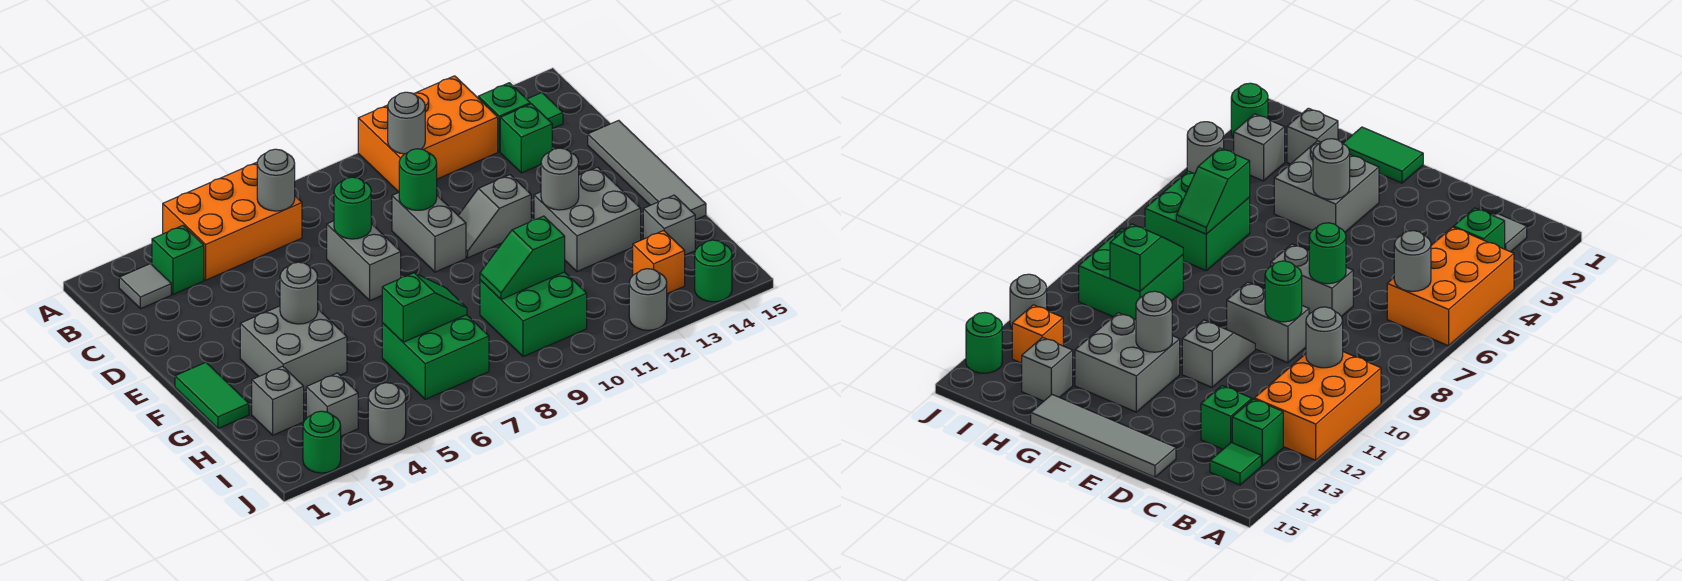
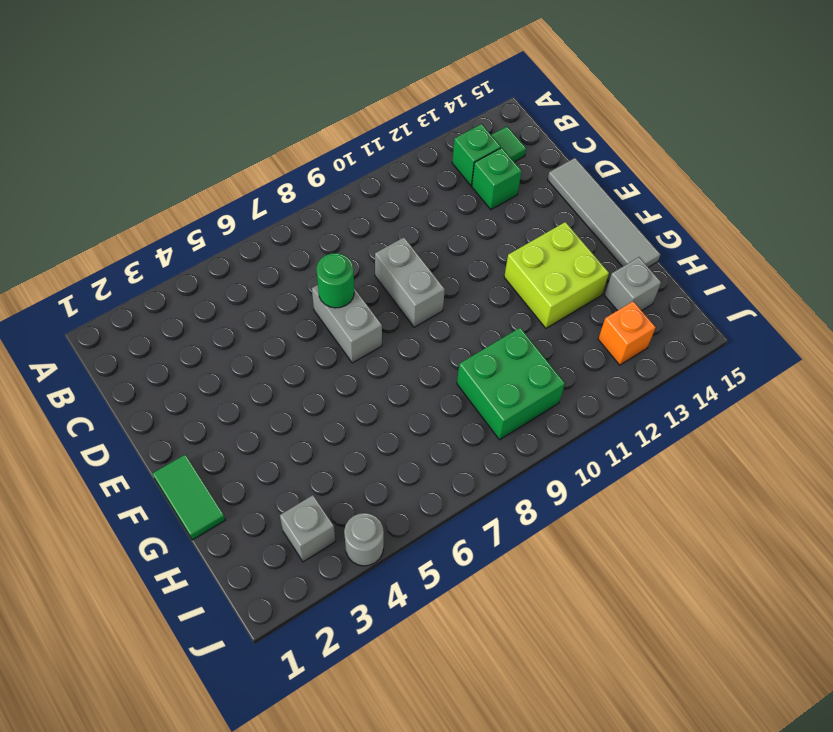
lime 2x2 brick [504,222,609,328] -> grey 2x2 brick [534,167,641,271]
none -> orange 2x3 brick [163,162,302,280]
none -> orange 2x3 brick [358,76,498,192]
none -> grey 1x1 tile [119,264,171,309]
none -> green 1x1 brick [152,226,204,294]

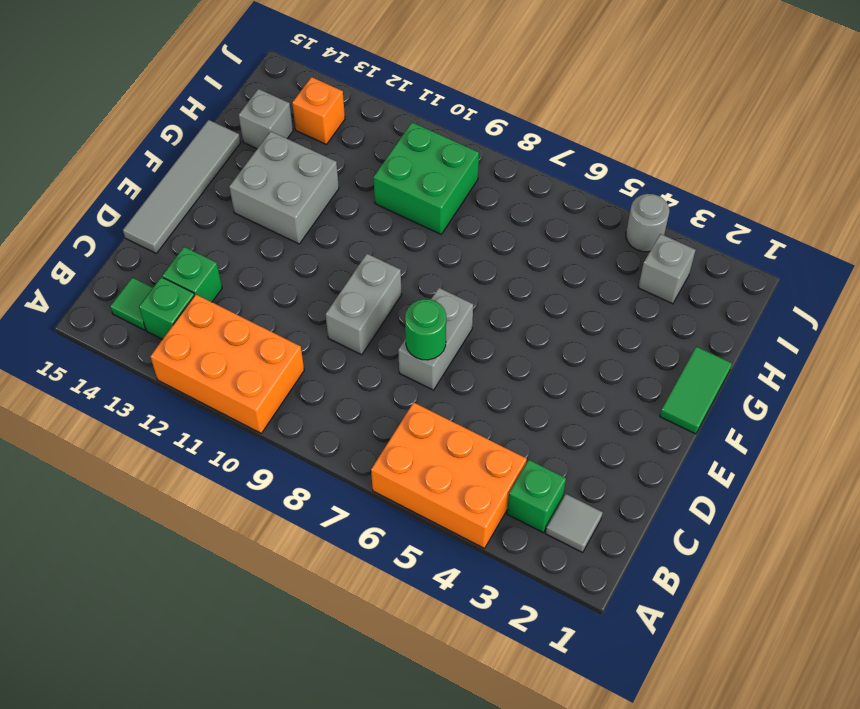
none -> grey 1x2 slope [458,175,531,258]
none -> grey 2x2 brick [240,306,347,391]
none -> grey 1x1 brick [252,366,304,435]
none -> green 2x2 brick [382,315,489,399]

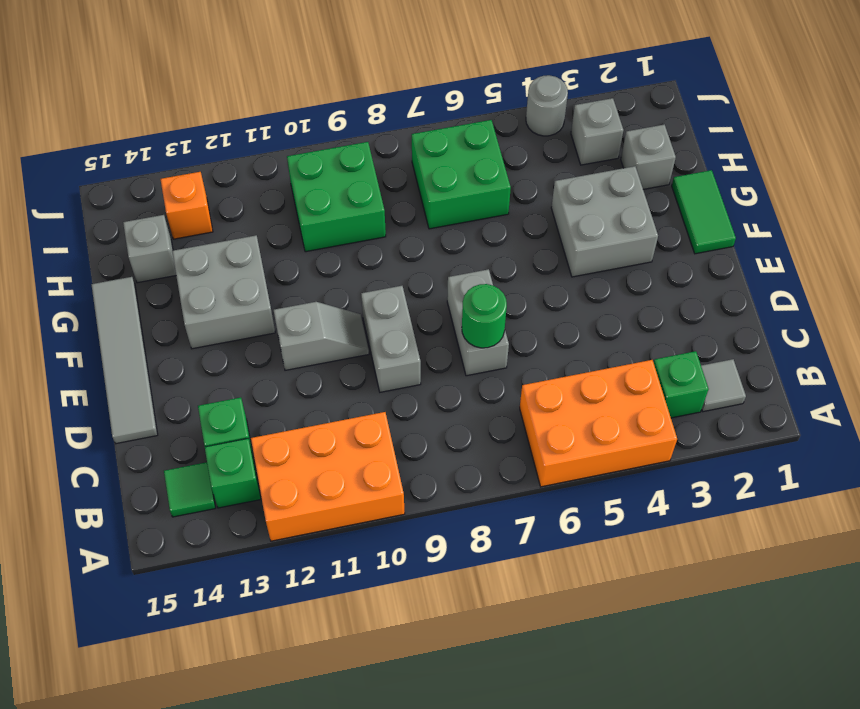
none -> green 1x1 round brick [303,411,341,473]
none -> grey 1x1 round brick [629,269,667,330]
none -> green 1x1 round brick [695,240,732,302]
none -> grey 1x1 round brick [257,149,295,211]

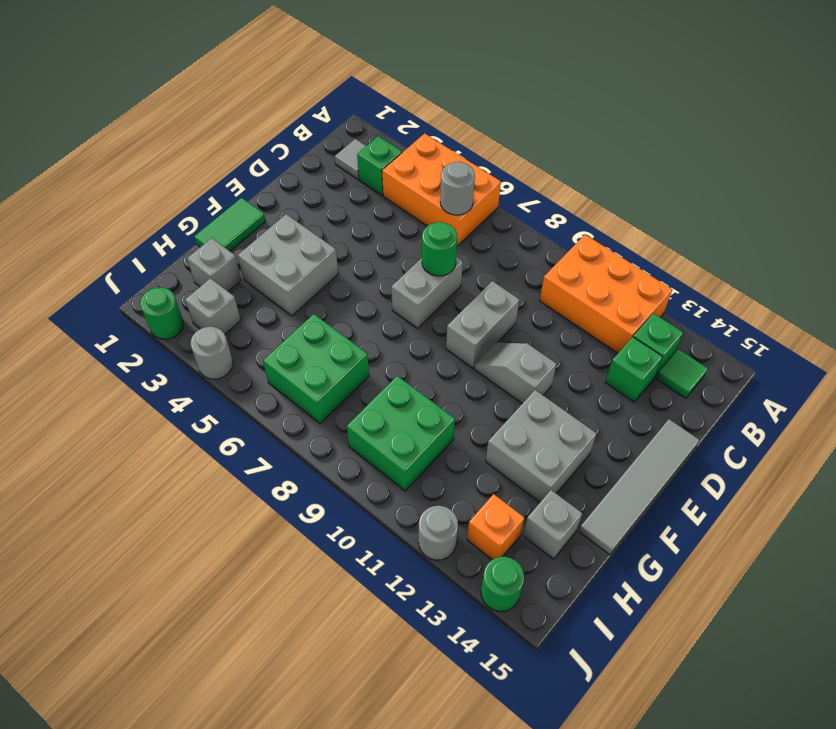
none -> grey 1x1 round brick [388,92,425,154]
none -> green 1x1 round brick [399,149,437,210]
none -> grey 1x1 round brick [280,262,318,324]
none -> grey 1x1 round brick [541,148,579,210]

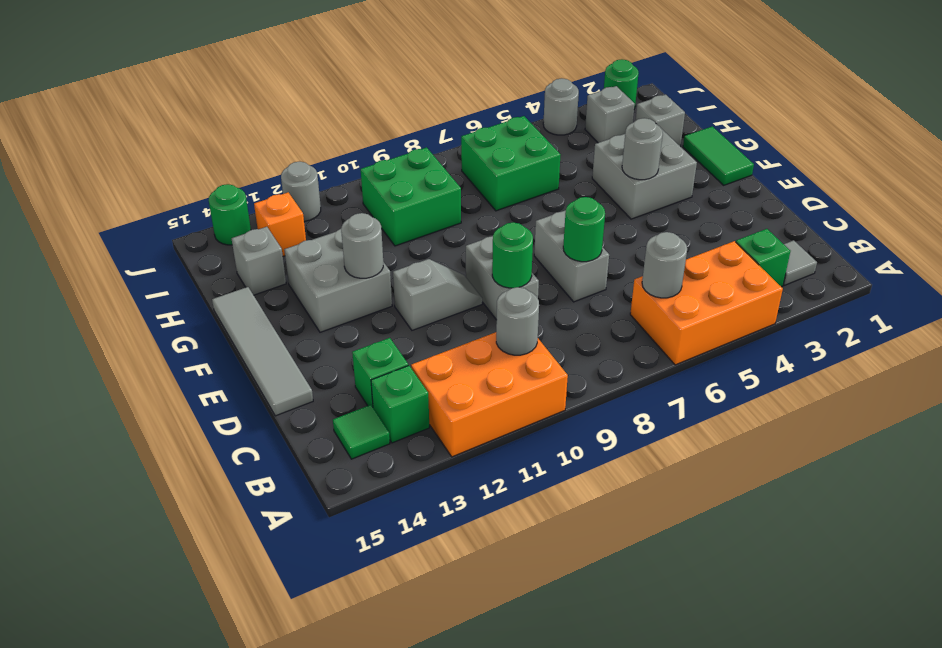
none -> green 1x2 slope [382,273,467,342]
none -> green 1x2 slope [480,216,565,299]

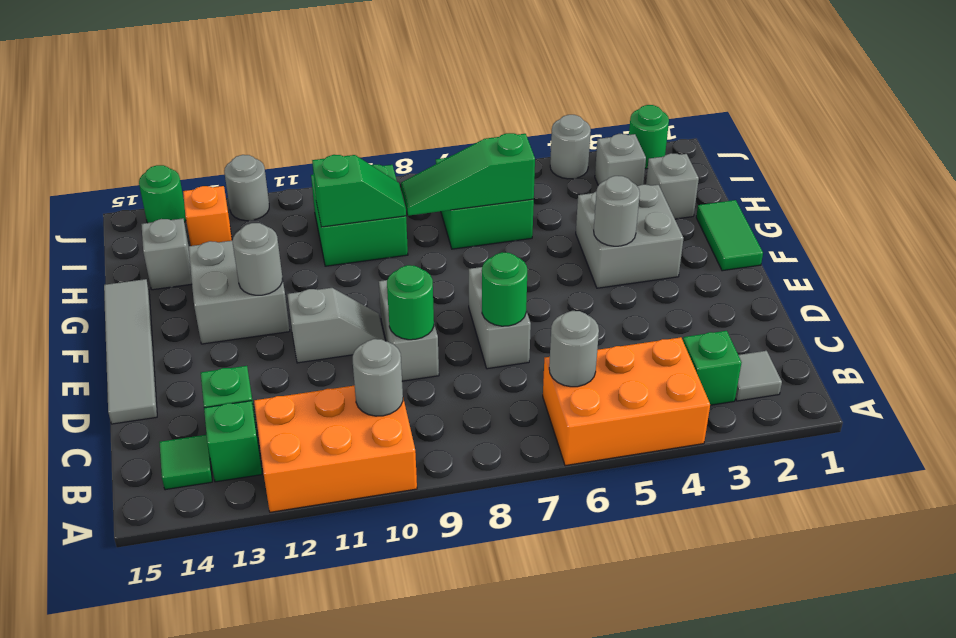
green 1x3 slope [401,133,535,216] -> green 1x2 slope [382,273,467,342]

